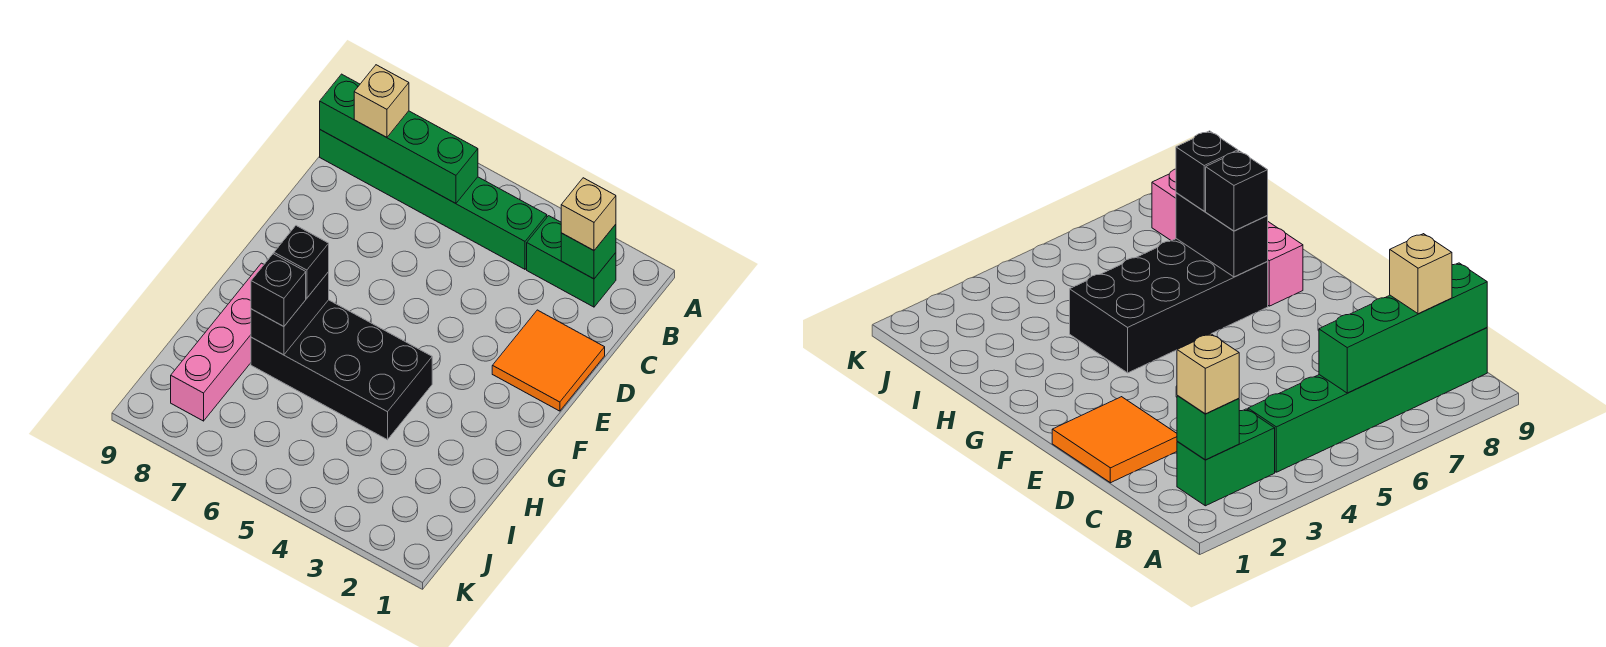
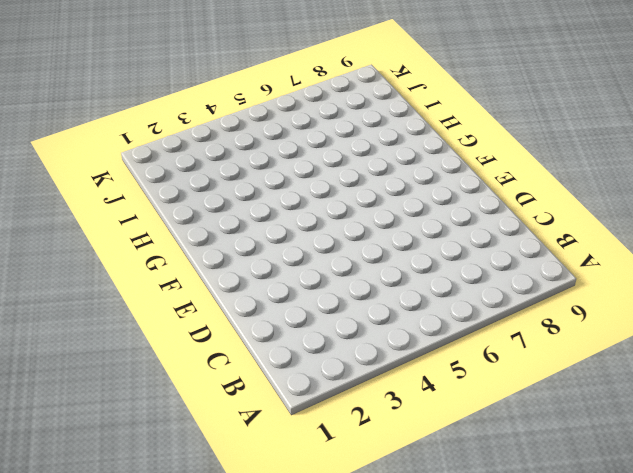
none -> green 1x2 brick [527,216,616,307]
none -> green 1x6 brick [320,130,547,269]
none -> orange 2x2 tile [492,310,605,411]

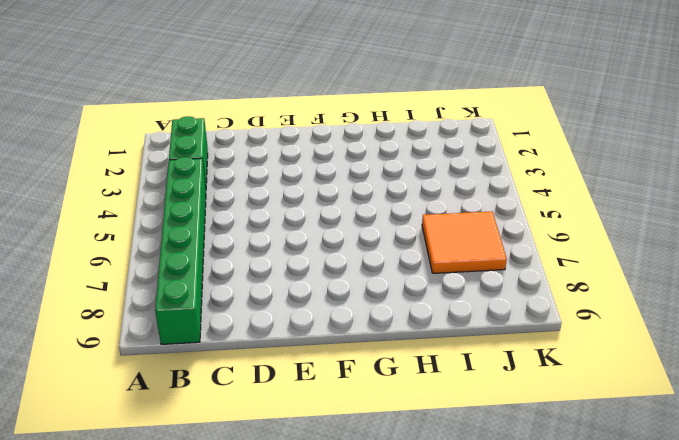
orange 2x2 tile [422,211,507,273] -> orange 2x2 tile moved to [492,310,605,411]
none -> black 2x4 brick [251,300,432,440]
none -> pink 1x4 brick [171,263,264,421]
none -> green 1x1 brick [561,224,616,279]

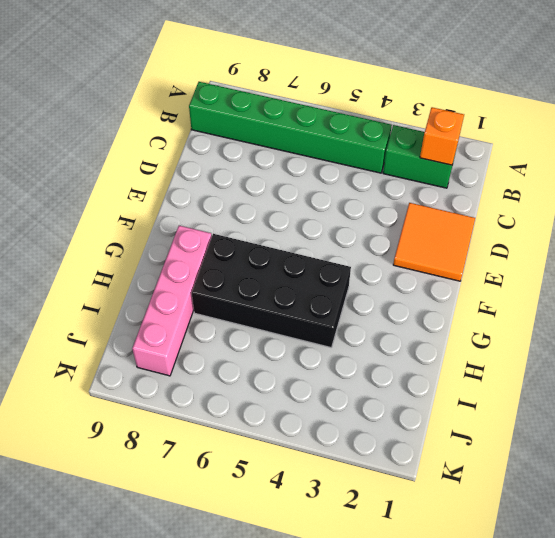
orange 1x1 brick [420,107,464,165] -> green 1x1 brick [561,224,616,279]
none -> green 1x4 brick [320,74,478,203]
none -> black 1x2 brick [251,272,329,355]
none -> tan 1x1 brick [561,178,616,250]

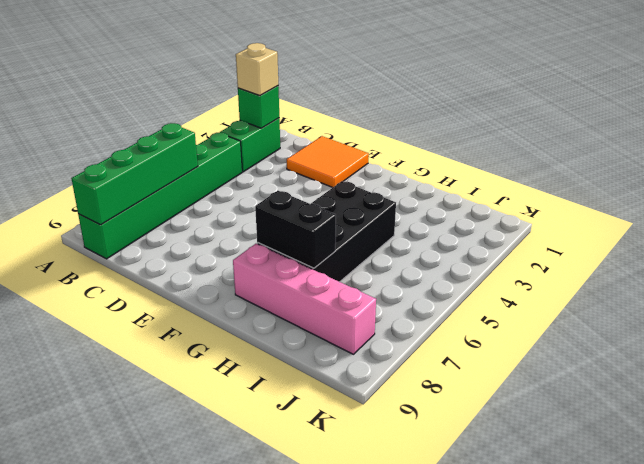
none -> tan 1x1 brick [354,65,409,137]
none -> black 1x1 brick [274,226,329,298]
none -> black 1x1 brick [251,254,306,327]

